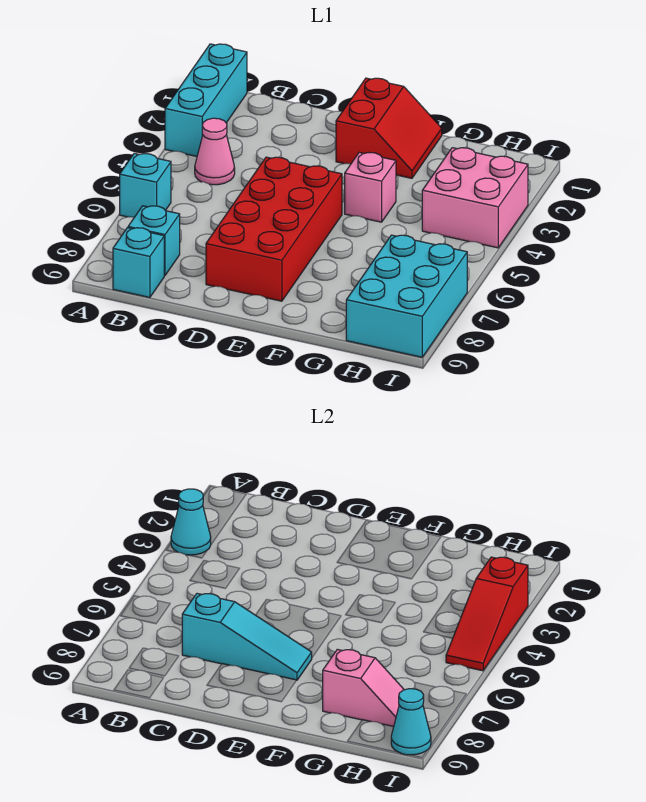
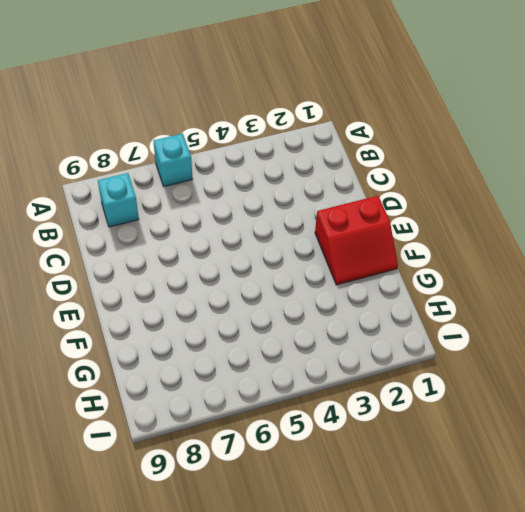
none -> cyan 1x3 brick [165,44,247,156]
none -> pink 1x1 cone [195,118,235,185]
none -> cyan 1x1 brick [113,228,164,297]

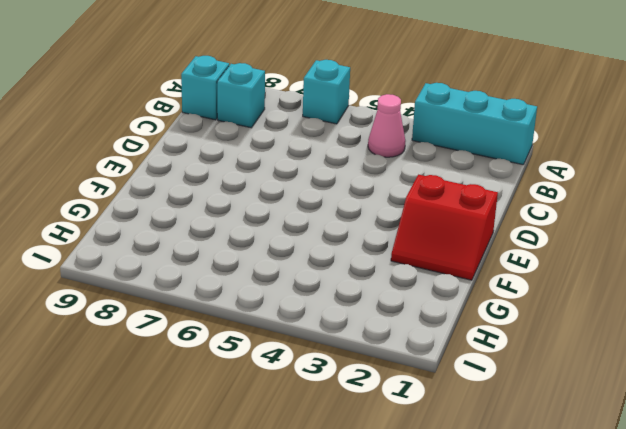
none -> red 2x4 brick [206,157,342,301]
none -> pink 1x1 brick [345,152,396,222]
none -> pink 2x2 brick [422,148,528,248]

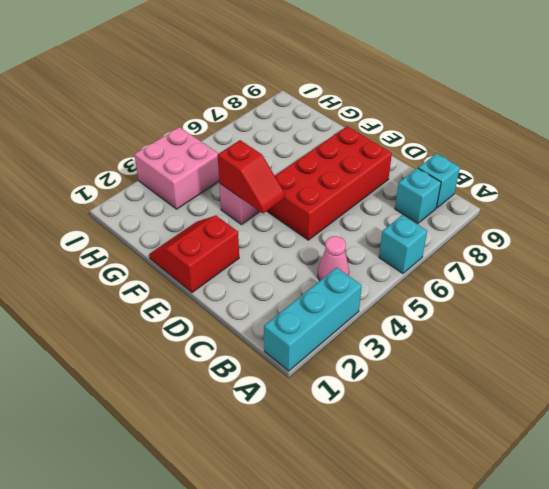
red 1x2 slope [218,140,285,213] -> none
none -> cyan 2x3 brick [346,235,467,357]
none -> cyan 1x1 cone [171,489,211,555]
none -> cyan 1x3 slope [182,594,312,680]

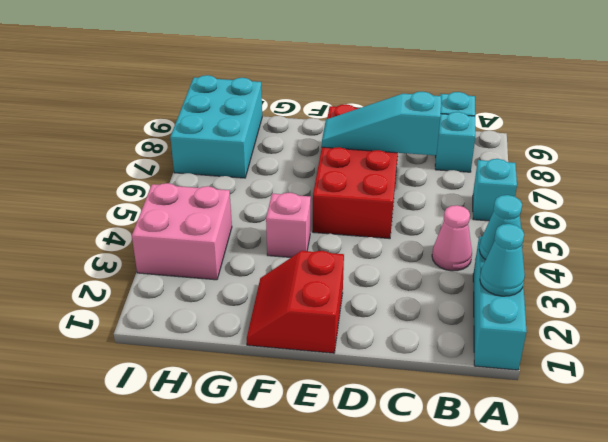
cyan 1x1 cone [480,224,525,296] -> cyan 1x1 cone moved to [391,689,431,755]
none -> pink 1x2 slope [323,649,404,727]
none -> red 1x3 slope [446,557,528,671]

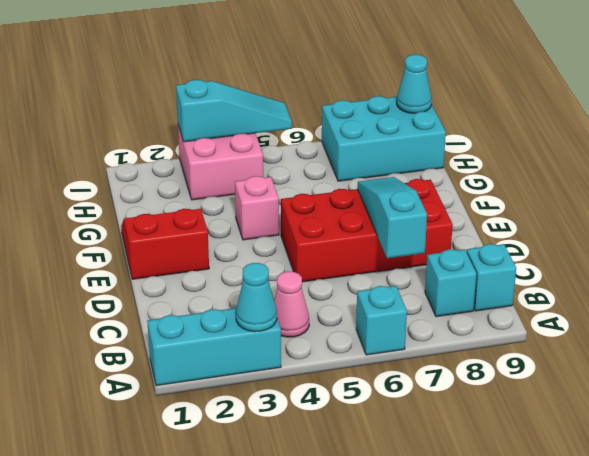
cyan 1x3 slope [176,80,292,142] -> red 1x3 slope [446,557,528,671]
none -> pink 1x2 slope [323,649,404,727]

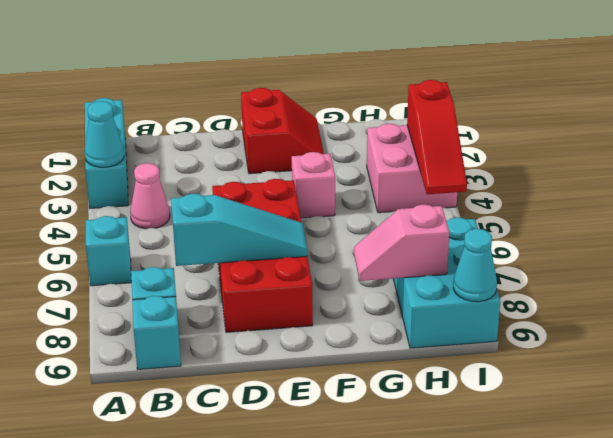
pink 1x2 slope [354,204,449,281] -> pink 1x2 slope turned to [323,649,404,727]

